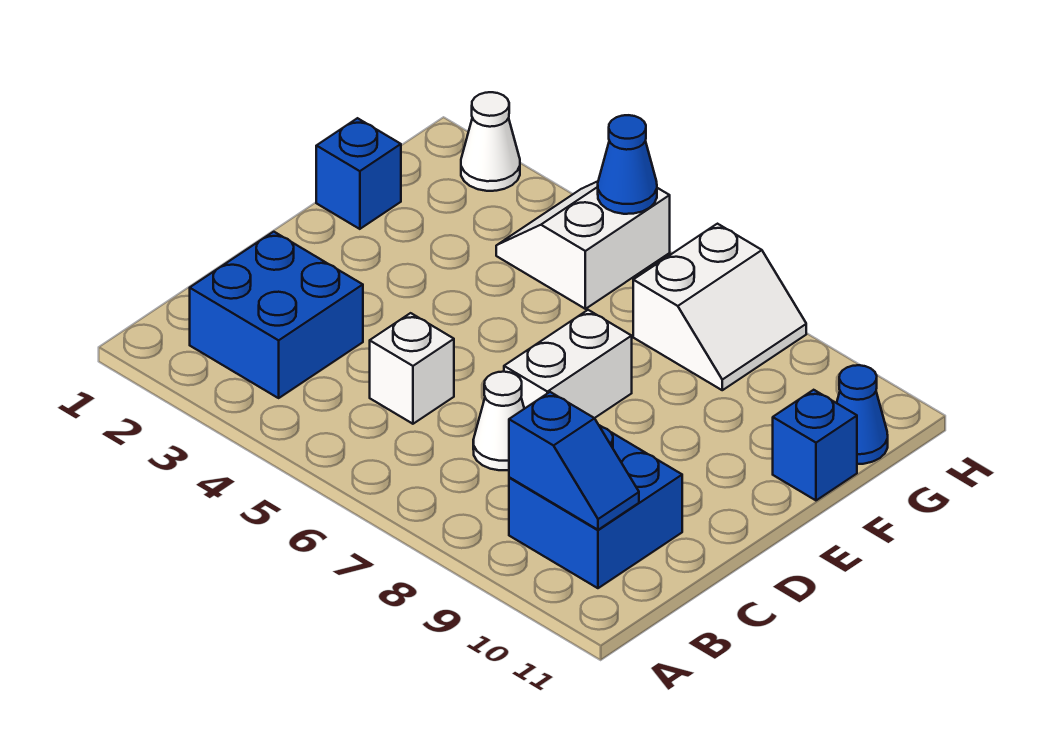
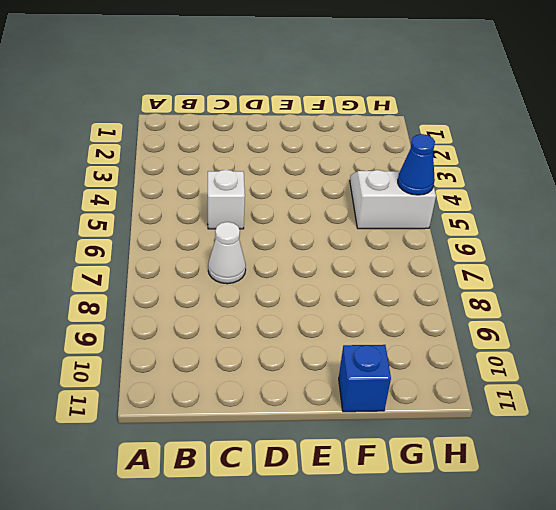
none -> blue 2x2 brick [190,232,363,398]
none -> blue 2x2 brick [509,425,682,588]
none -> white 1x2 brick [504,310,632,418]

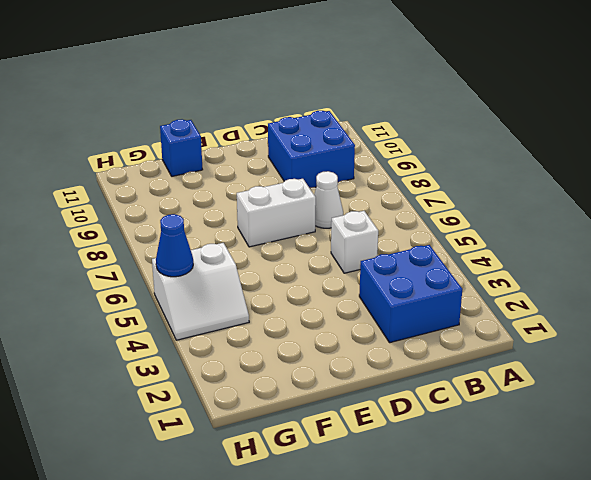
none -> blue 1x1 brick [316,118,401,229]
none -> white 2x2 slope [633,224,806,390]
none -> blue 1x1 cone [837,365,888,464]

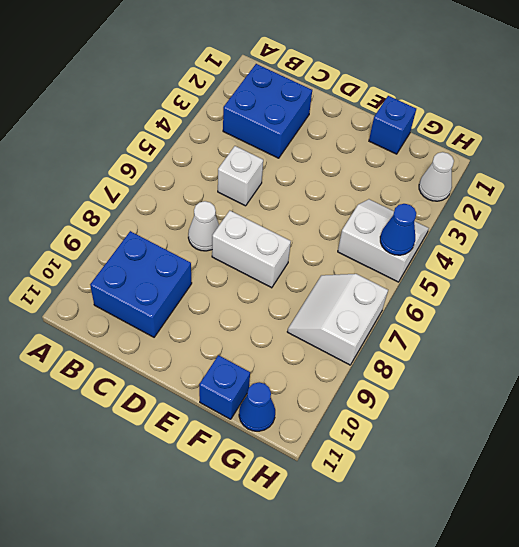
white 2x2 slope [287,274,388,365] -> white 2x2 slope turned to [633,224,806,390]
none -> blue 1x2 slope [509,392,639,530]

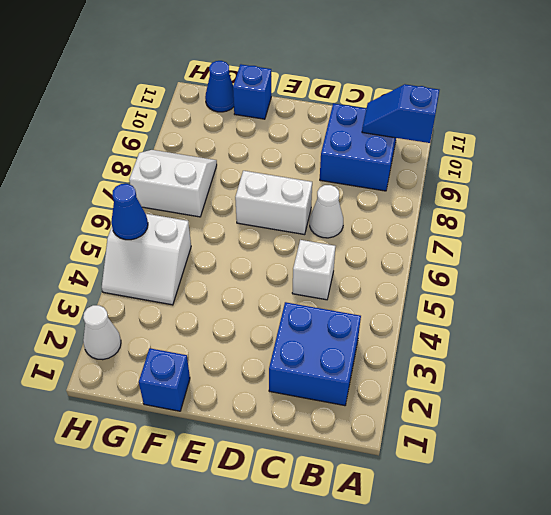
blue 1x2 slope [362,84,439,143] -> blue 1x2 slope turned to [509,392,639,530]

